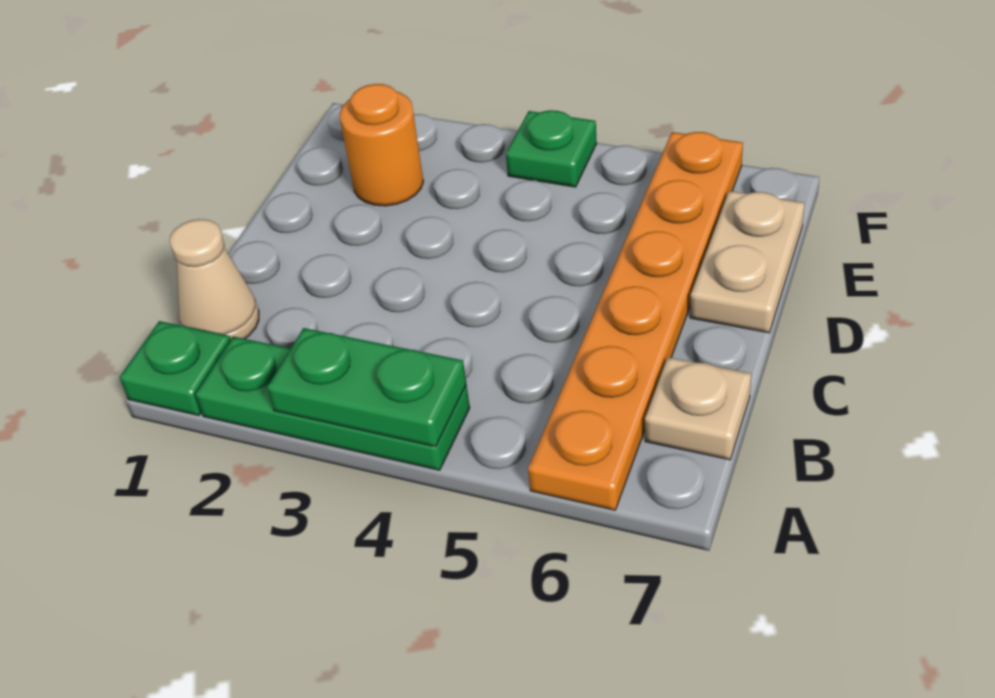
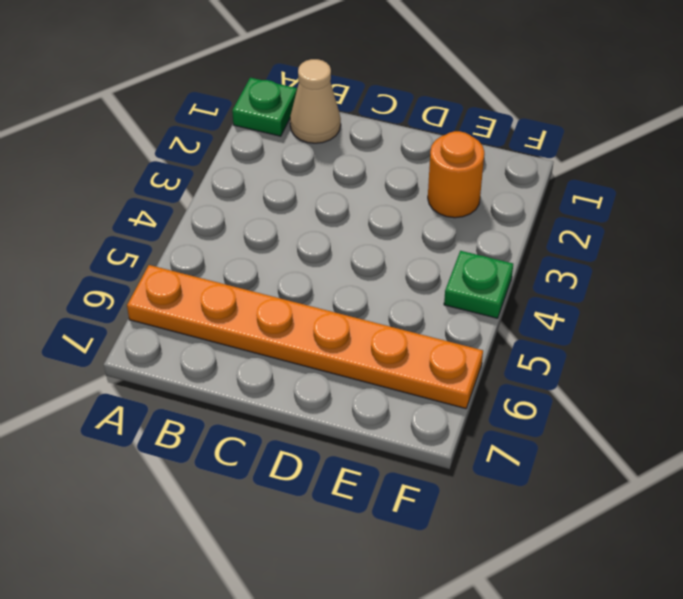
none -> green 1x3 plate [195,336,470,470]
none -> tan 1x1 plate [645,357,751,460]

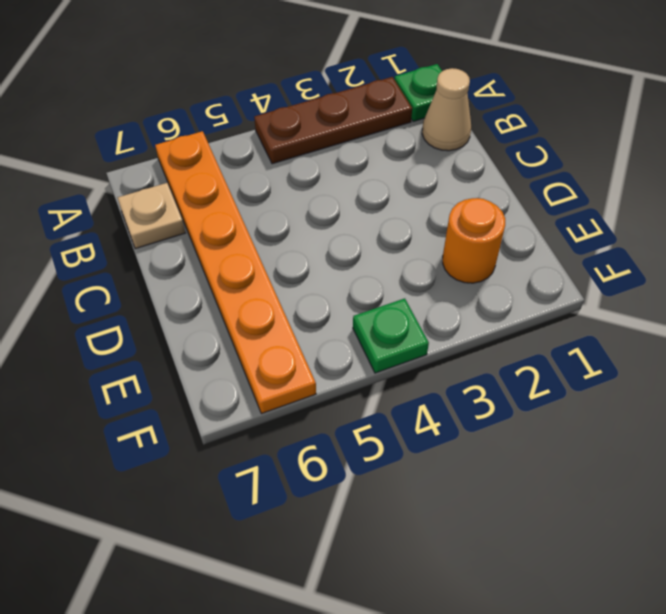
brown 1x3 plate [254,77,412,164] -> green 1x3 plate [195,336,470,470]
none -> tan 1x2 plate [690,191,805,333]
none -> green 1x2 plate [267,328,466,447]

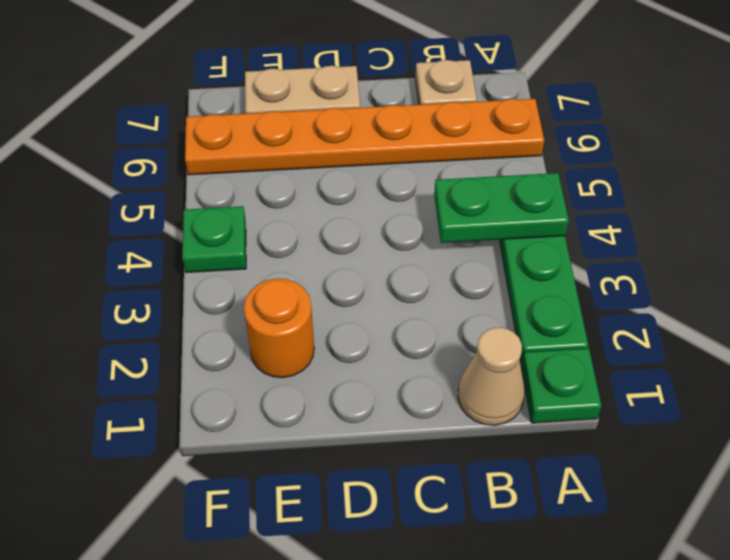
green 1x2 plate [434,173,569,243] -> green 1x2 plate turned to [267,328,466,447]

